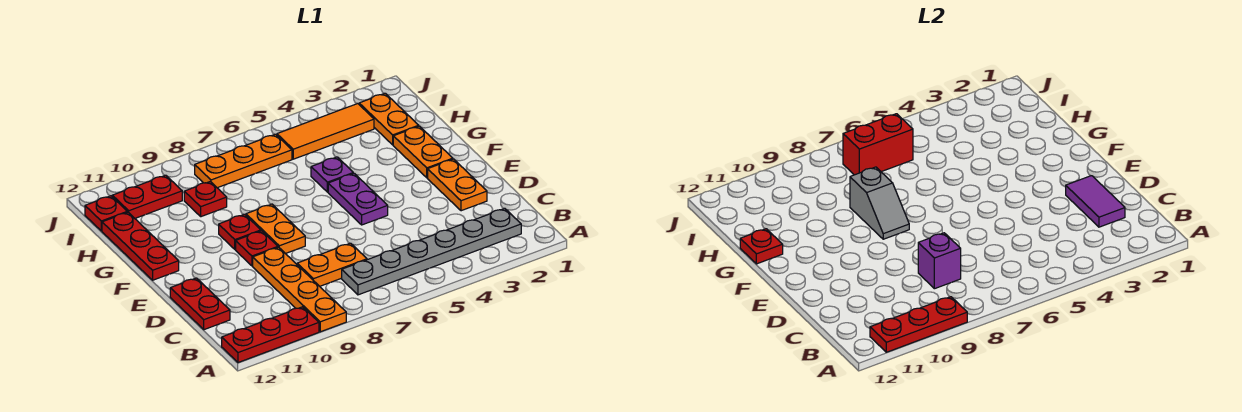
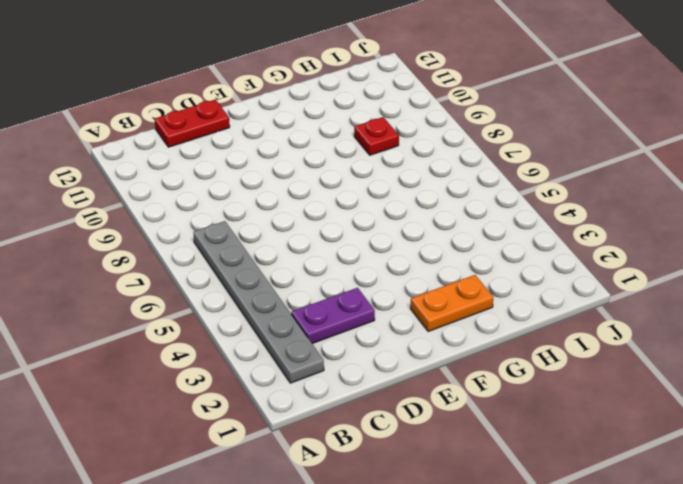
purple 1x2 plate [291,288,375,344] -> purple 1x2 plate moved to [328,173,388,225]
none -> orange 1x4 plate [253,247,346,332]
none -> red 1x3 plate [222,307,319,363]
none -> orange 1x2 plate [297,243,367,286]

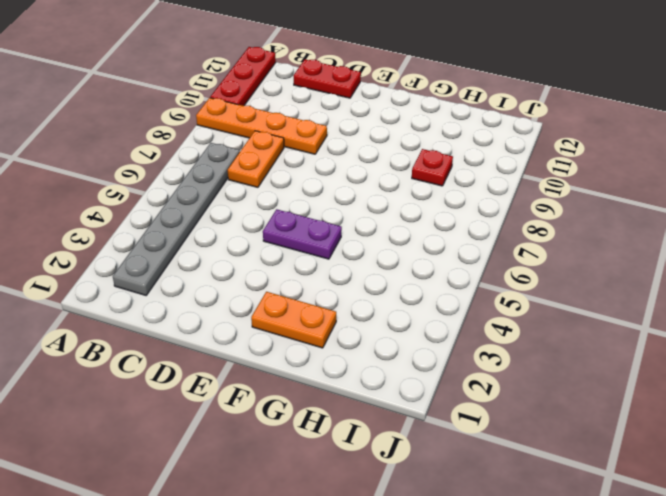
none -> orange 1x2 plate [428,159,487,211]
none -> orange 1x2 plate [246,204,305,254]
none -> red 1x1 plate [236,231,278,266]

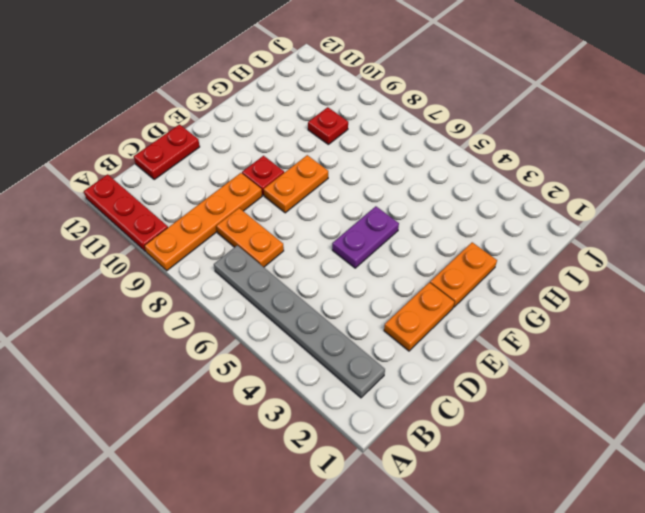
none -> red 1x1 plate [219,214,261,249]
none -> red 1x3 plate [102,212,179,280]
none -> purple 1x1 plate [311,157,353,192]

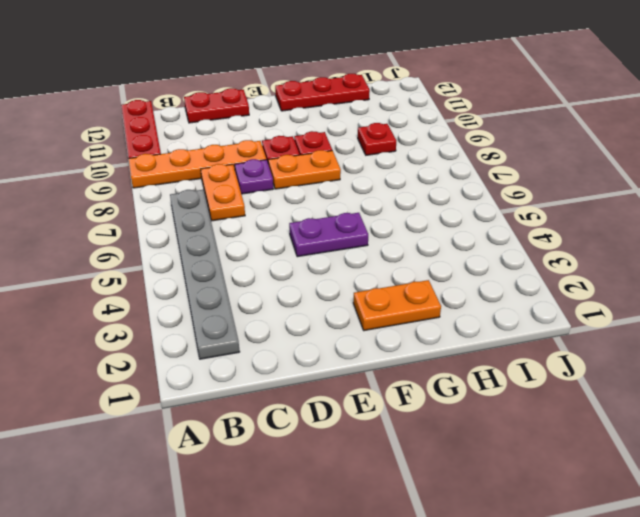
purple 1x1 plate [235,159,273,194] -> purple 1x1 plate moved to [311,157,353,192]
none -> orange 1x2 plate [428,159,487,211]
none -> orange 1x2 plate [359,93,419,145]
none -> orange 1x3 tile [277,104,374,159]

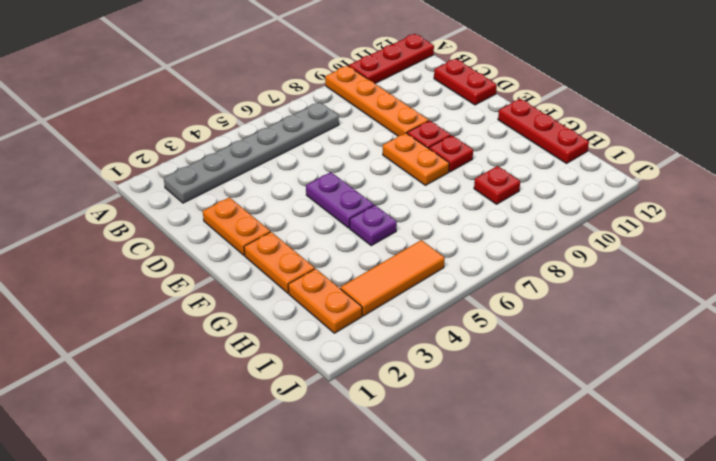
none -> orange 1x2 plate [297,243,367,286]
none -> orange 1x3 plate [195,134,292,188]
none -> red 1x2 plate [112,175,182,218]

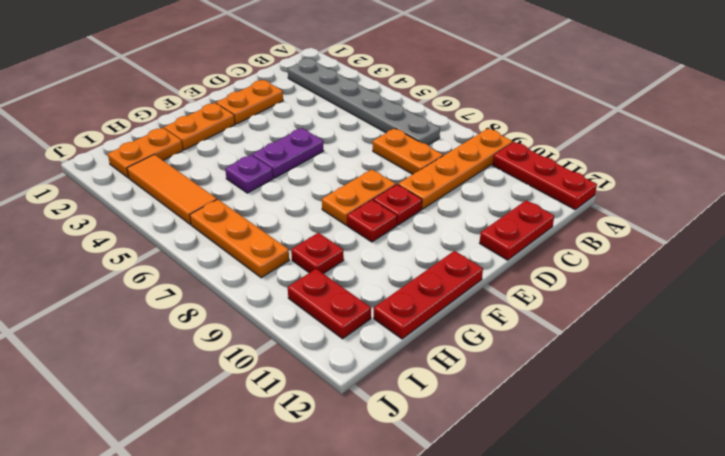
none -> red 1x1 plate [85,196,127,231]
none -> red 1x3 plate [870,297,967,352]
none -> purple 1x2 tile [1066,176,1125,227]

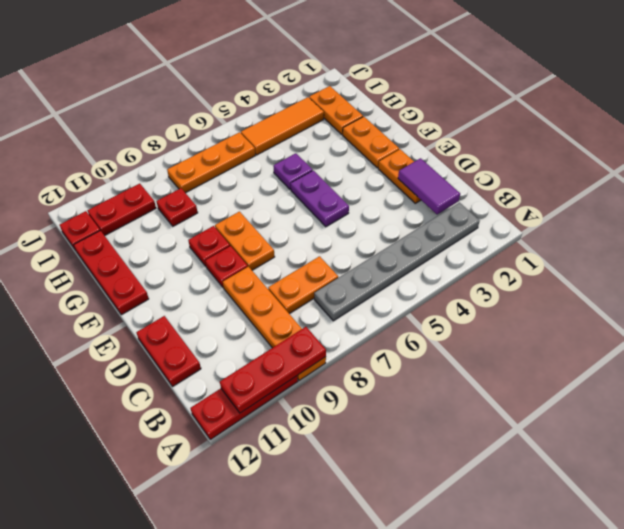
none -> purple 1x1 brick [918,233,961,289]
none -> grey 1x2 slope [850,167,909,239]
none -> red 1x1 plate [740,229,783,264]

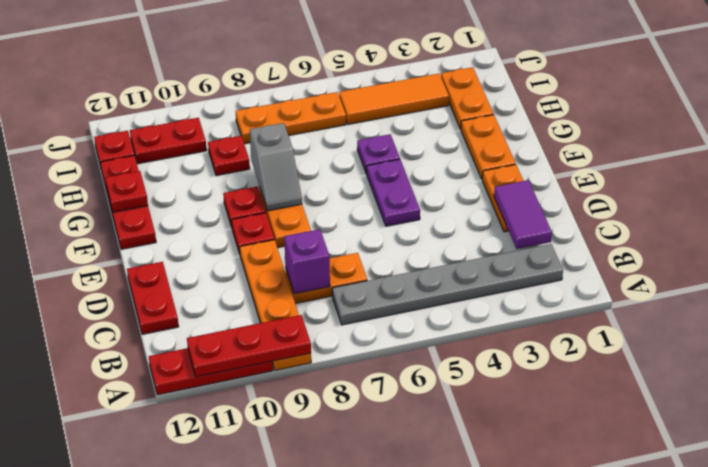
none -> red 1x2 brick [843,114,913,175]

